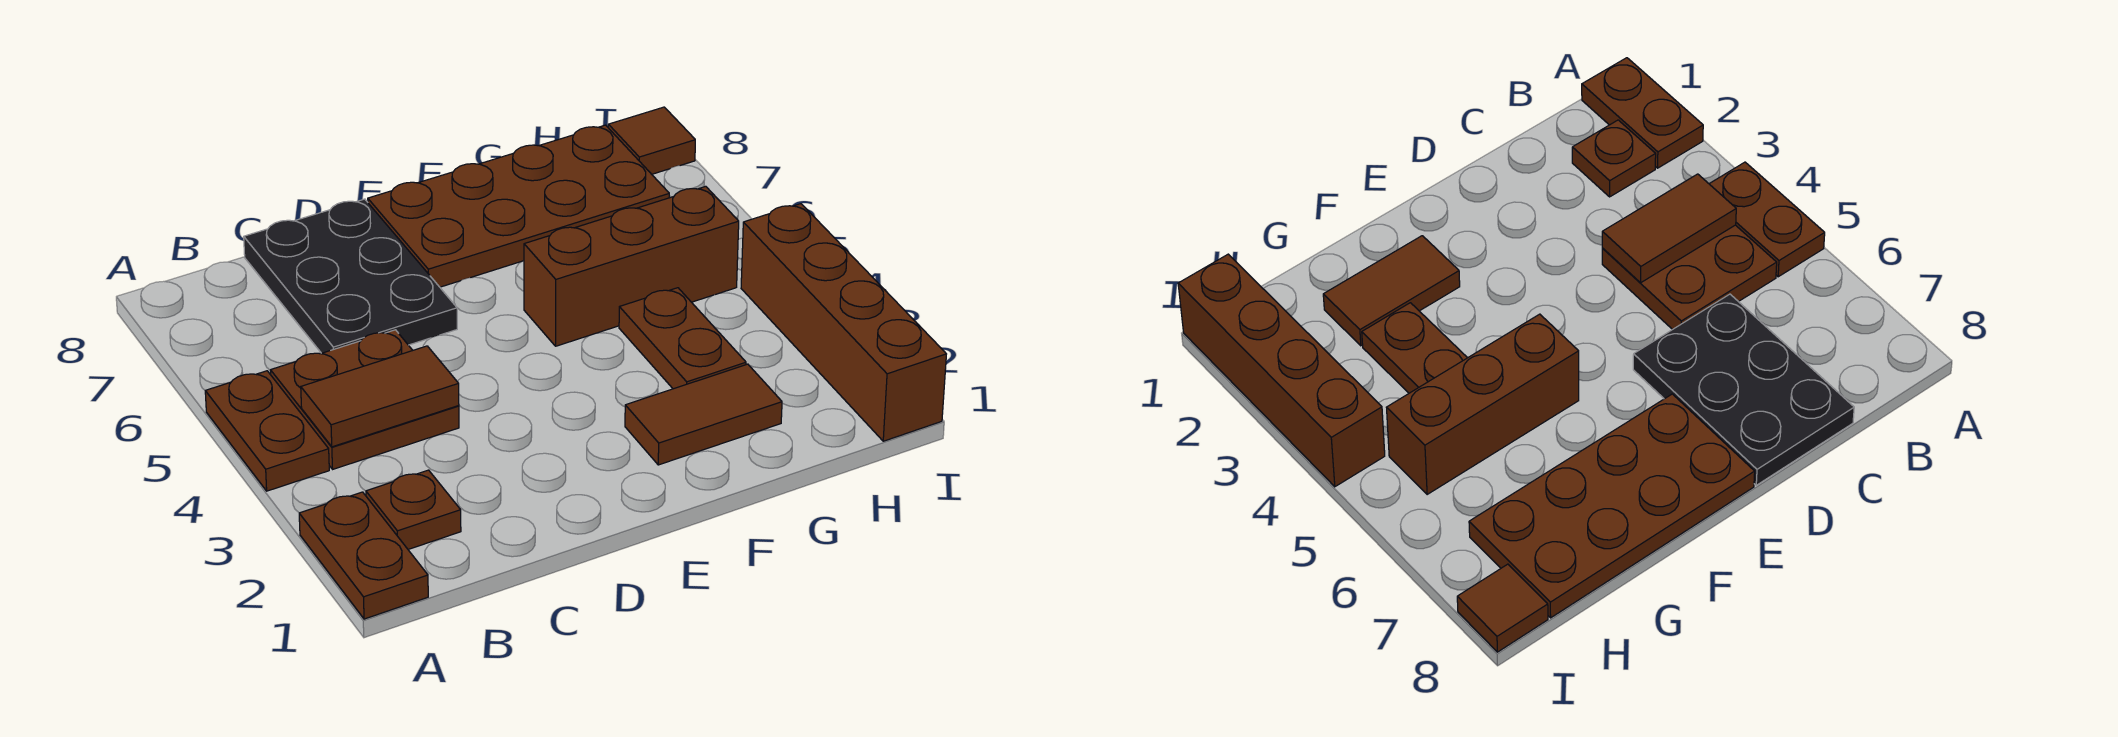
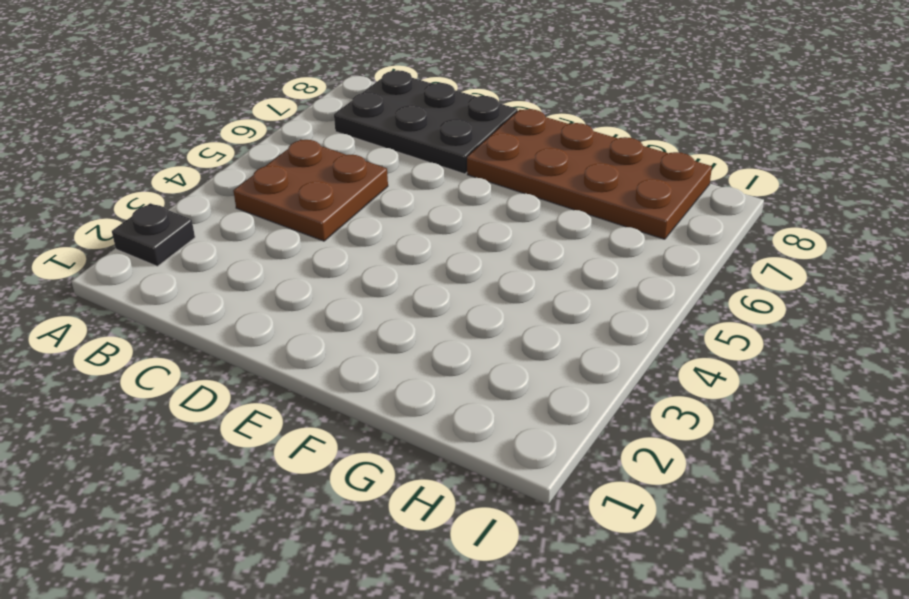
black 1x1 plate [112,203,195,266] -> brown 1x2 plate [299,492,428,619]
black 2x3 plate [334,70,518,174] -> black 2x3 plate turned to [244,199,457,353]
none -> brown 1x2 plate [205,371,329,491]
none -> brown 1x1 plate [366,470,461,549]
none -> brown 1x2 tile [625,364,782,465]

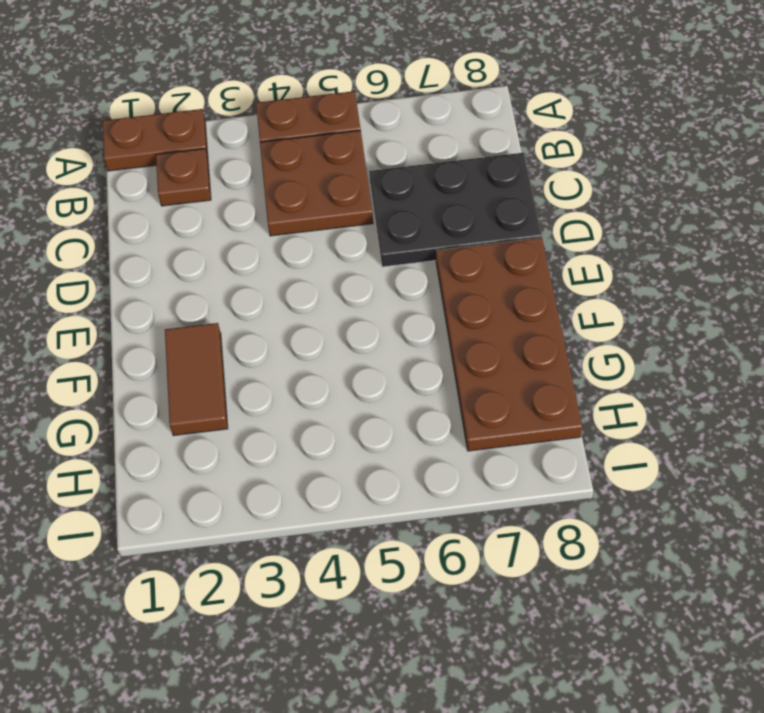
none -> brown 1x3 brick [524,186,739,346]
none -> brown 1x2 plate [619,288,746,389]
none -> brown 1x4 brick [741,204,946,441]

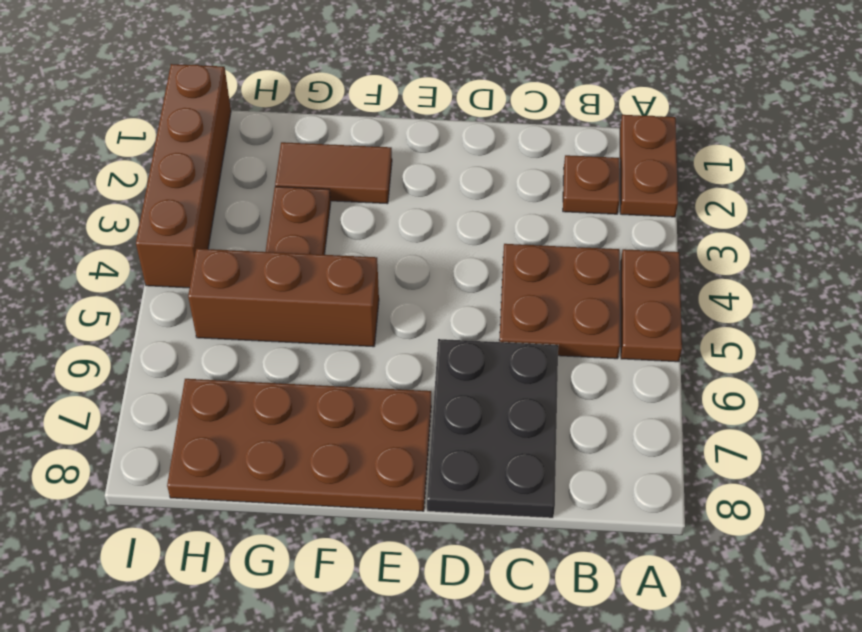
none -> brown 1x1 tile [608,107,695,174]
none -> brown 1x2 tile [301,346,459,447]

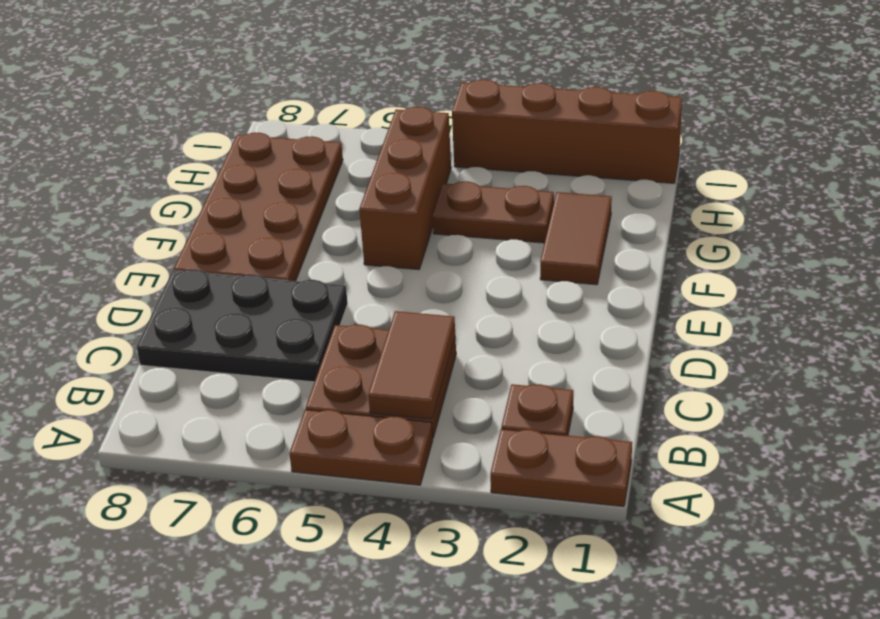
none -> brown 1x1 tile [608,107,695,174]

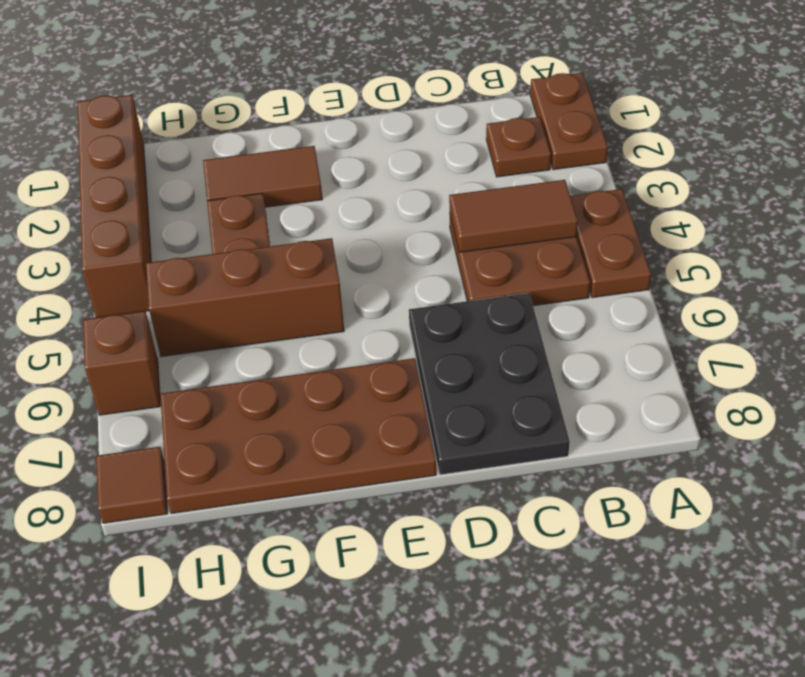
brown 1x1 brick [83,311,161,415] -> none

